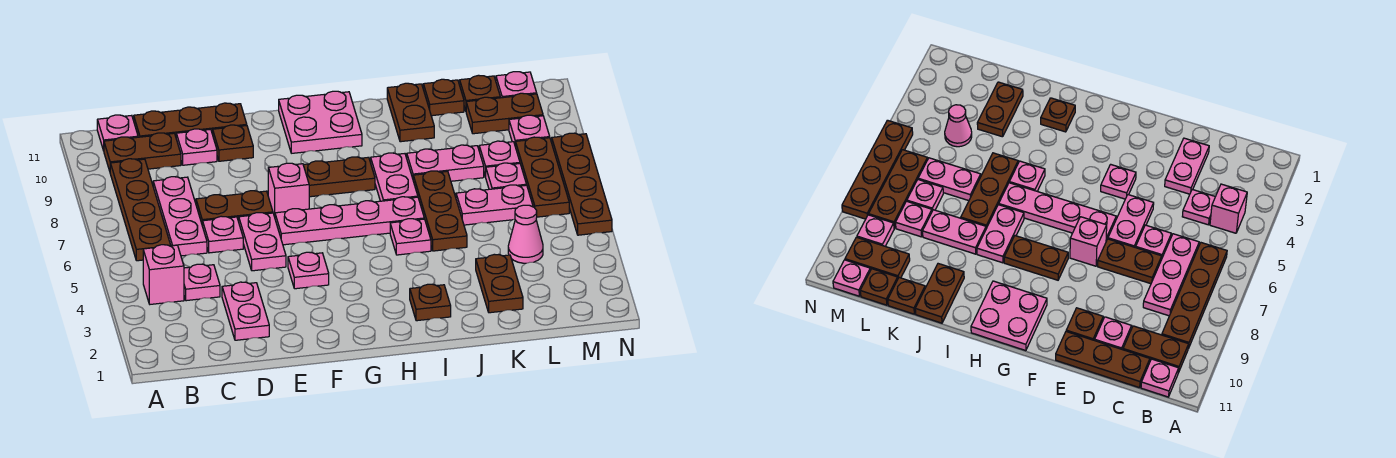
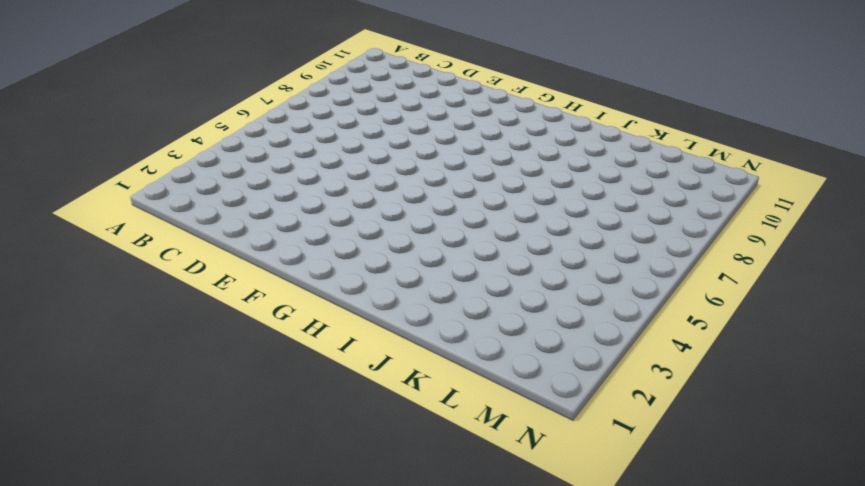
none -> pink 1x1 brick [143,245,184,304]
none -> brown 1x4 plate [110,159,171,261]
none -> brown 1x2 plate [104,133,181,171]
none -> pink 1x1 plate [97,115,138,151]

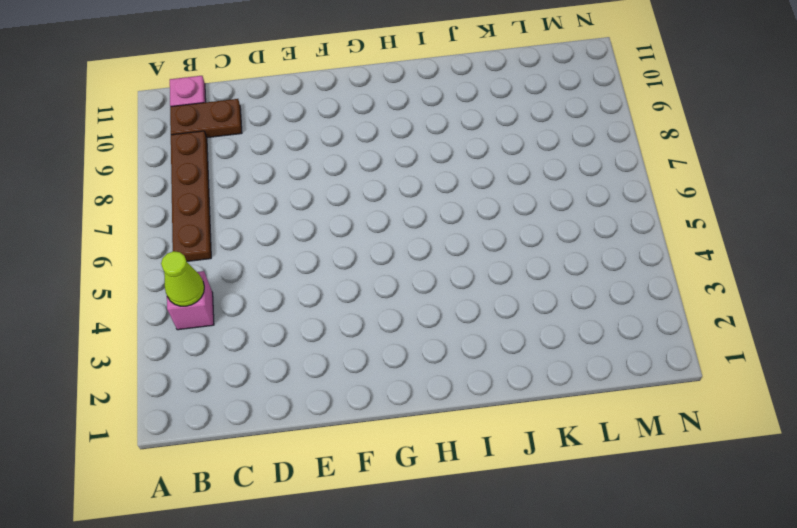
lime 1x1 cone [161,251,204,306] -> none
none -> pink 1x1 plate [184,264,220,301]
none -> pink 1x3 plate [153,177,207,256]
none -> brown 1x3 plate [134,103,247,137]
none -> pink 1x2 plate [222,282,269,340]

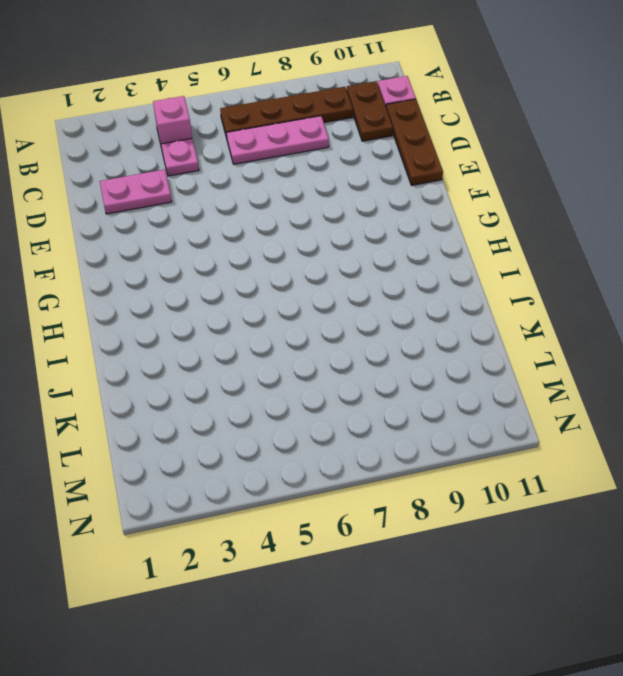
none -> pink 1x1 plate [203,216,243,253]
none -> brown 1x2 plate [196,191,273,226]
none -> pink 1x1 plate [176,129,217,165]
none -> pink 1x2 plate [239,213,286,271]

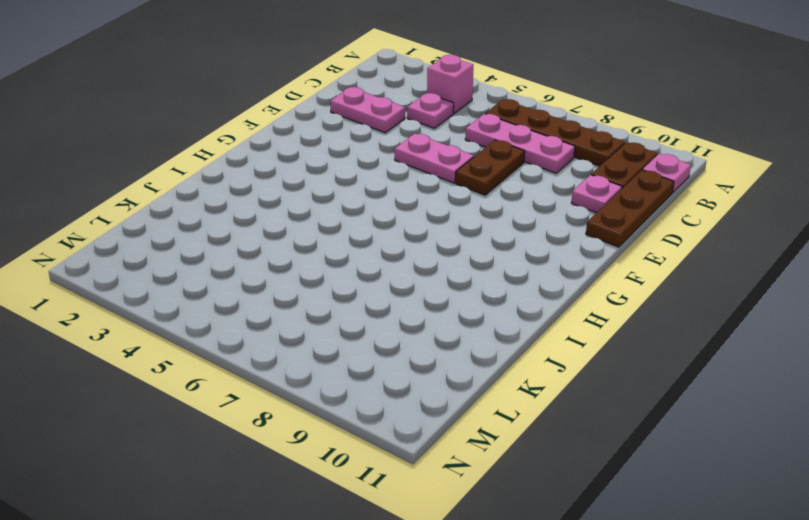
none -> pink 1x1 plate [203,216,243,253]
none -> brown 1x1 plate [213,125,253,161]
none -> pink 1x1 plate [288,252,329,289]
none -> pink 1x4 plate [275,197,424,245]

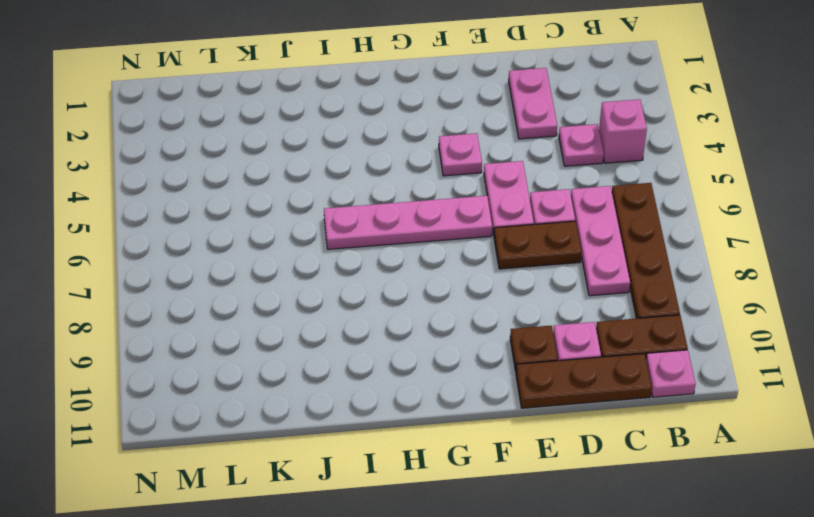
none -> pink 1x1 brick [268,163,309,217]
none -> brown 1x2 plate [303,157,375,197]
none -> pink 2x2 plate [279,91,362,153]
none -> brown 1x1 plate [410,284,451,321]

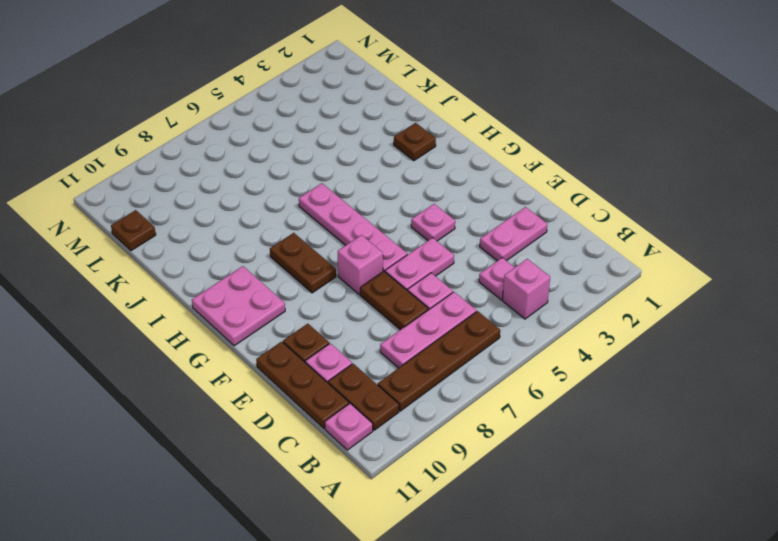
none -> pink 1x1 plate [390,219,431,255]
none -> pink 1x2 plate [371,153,418,201]
none -> brown 1x3 plate [413,171,467,251]
none -> pink 1x2 plate [407,145,484,181]

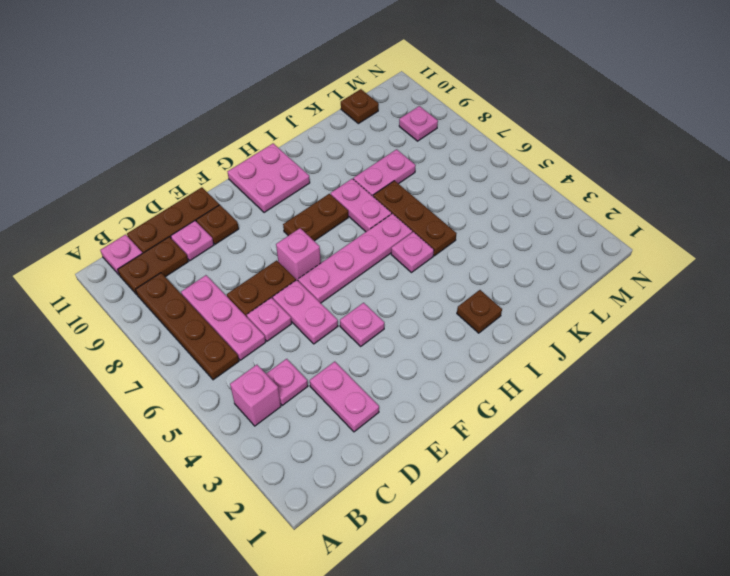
none -> brown 1x2 plate [387,83,434,142]
none -> brown 1x2 plate [476,254,523,313]
none -> pink 1x2 plate [456,185,533,225]
none -> brown 1x1 plate [423,79,464,116]

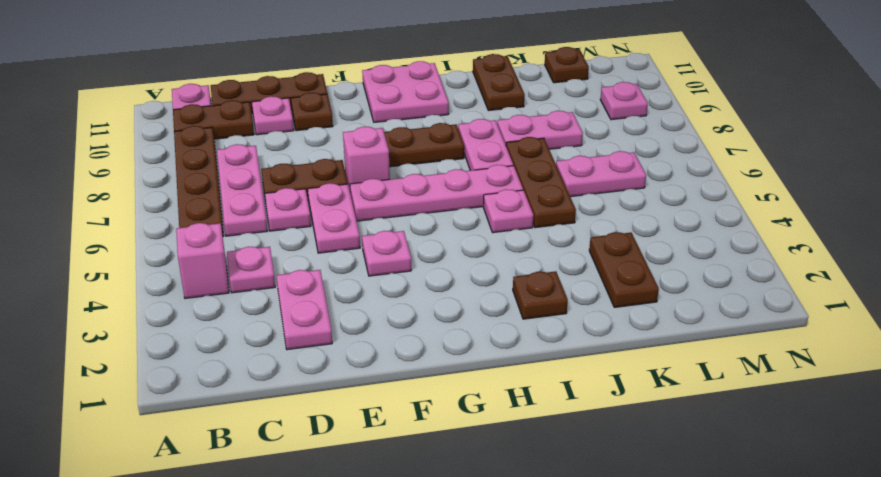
none -> brown 1x1 plate [423,79,464,116]
none -> pink 1x1 cone [508,205,543,263]
none -> pink 1x1 plate [486,163,527,189]
none -> pink 1x1 plate [479,141,520,177]

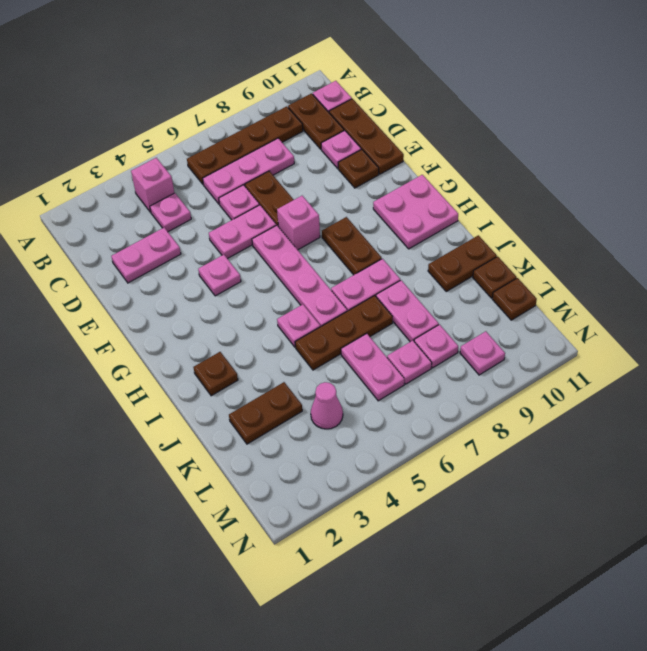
none -> brown 1x2 plate [466,93,543,134]
none -> brown 1x3 plate [515,137,569,217]
none -> pink 1x1 plate [496,72,537,98]
none -> brown 1x4 plate [552,133,612,235]

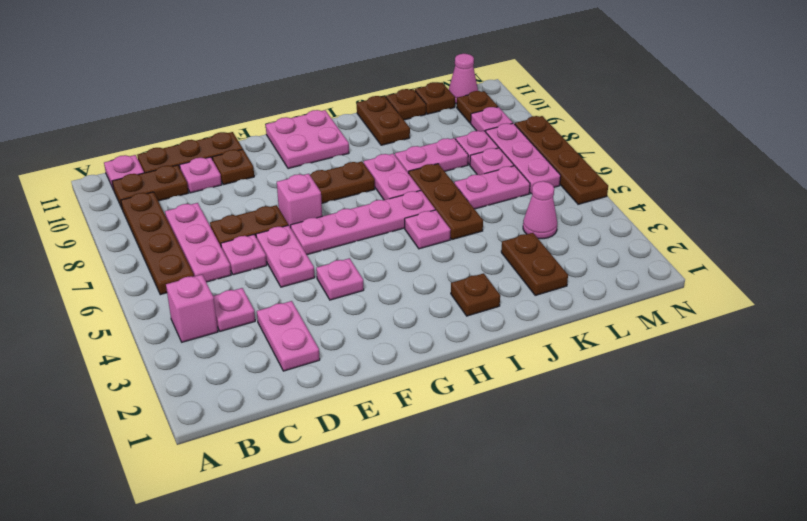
pink 1x3 plate [486,123,561,194] -> brown 1x3 plate [515,137,569,217]
brown 1x1 plate [457,91,498,123] -> brown 1x2 plate [466,93,543,134]
pink 1x1 cone [449,54,478,104] -> pink 1x1 plate [496,72,537,98]

